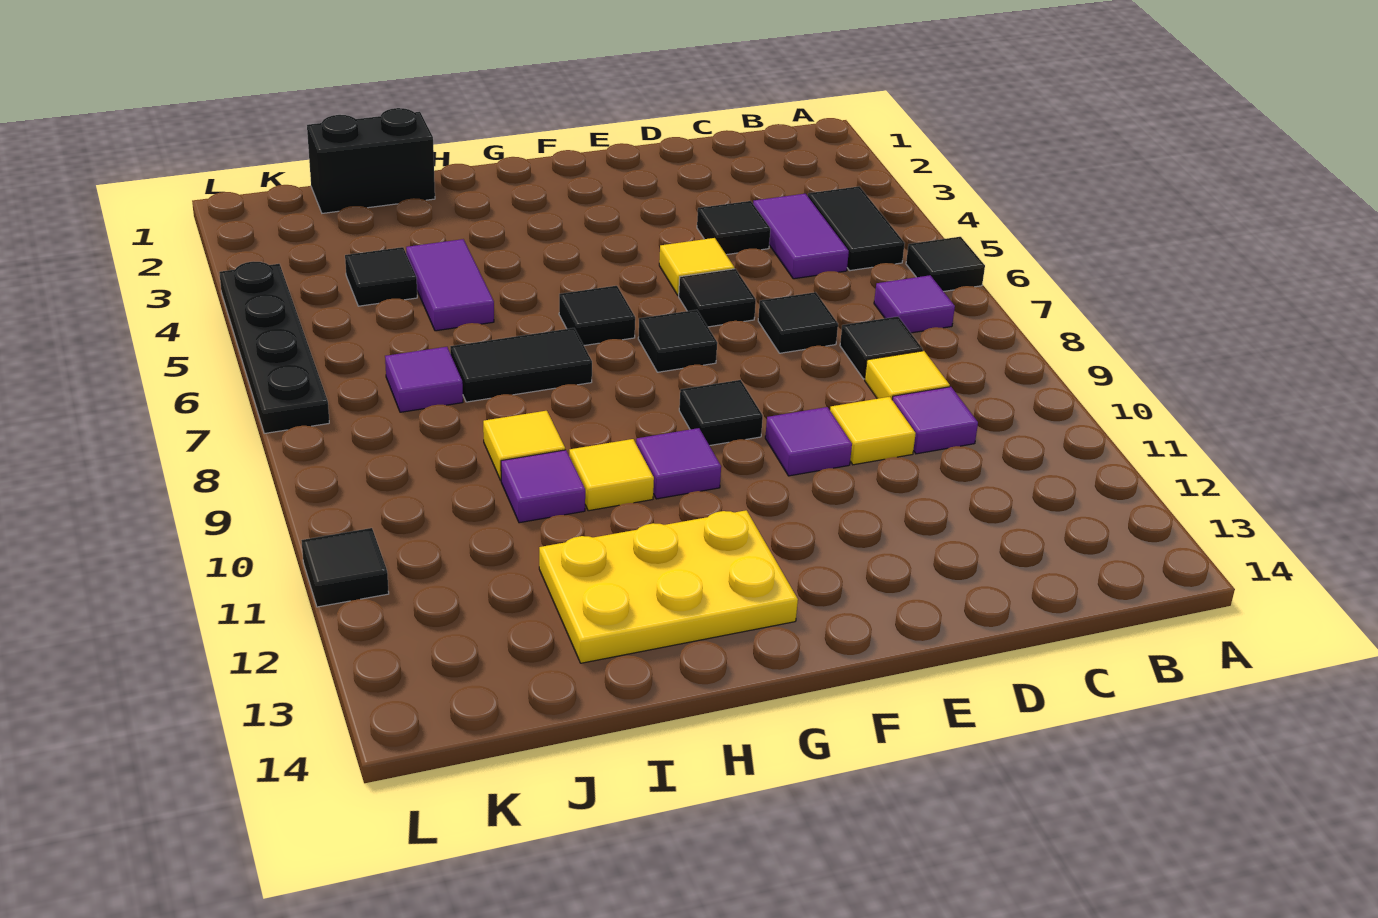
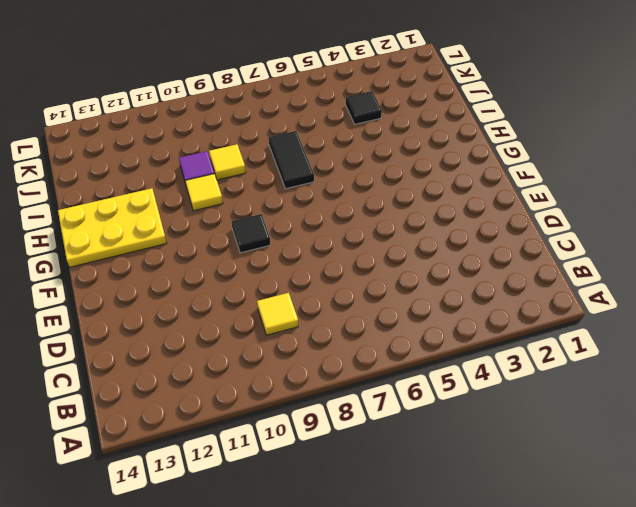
yellow 2x3 plate [58,188,167,267] -> yellow 2x3 plate turned to [539,510,798,663]
none -> black 1x1 tile [906,237,985,292]
none -> black 1x2 tile [808,186,905,271]
none -> purple 1x1 tile [874,275,955,333]

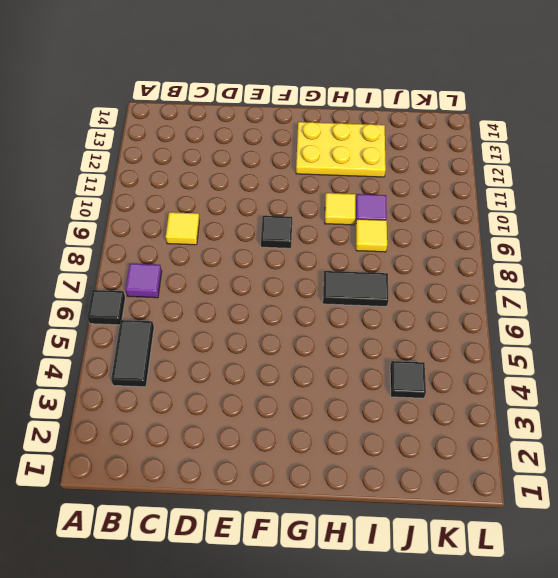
none -> purple 1x2 tile [753,194,849,279]
none -> black 1x1 tile [840,317,923,379]
none -> purple 1x1 tile [892,387,978,454]

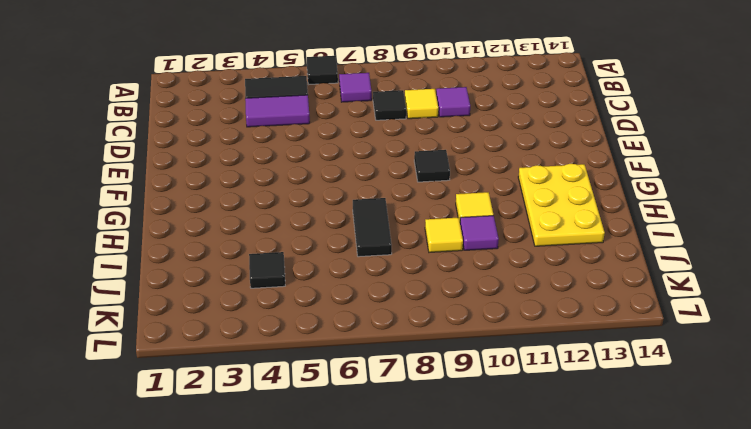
none -> black 1x1 tile [697,201,770,255]
none -> black 1x1 tile [758,292,838,353]
none -> yellow 1x1 tile [830,397,916,465]

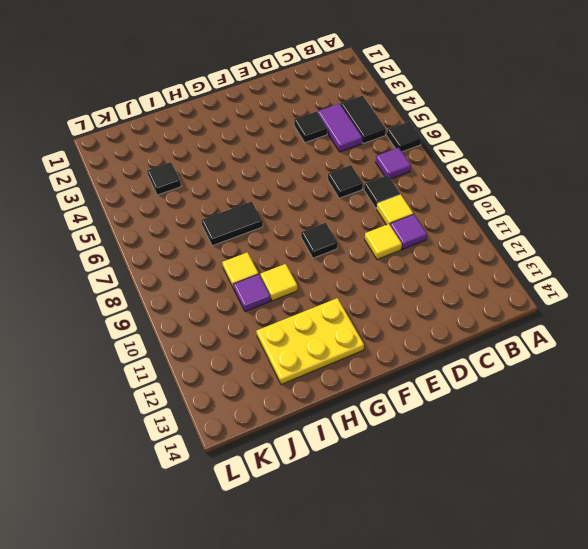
none -> yellow 1x1 tile [659,238,734,295]
none -> black 1x1 tile [679,269,756,327]
none -> purple 1x1 tile [765,407,852,476]

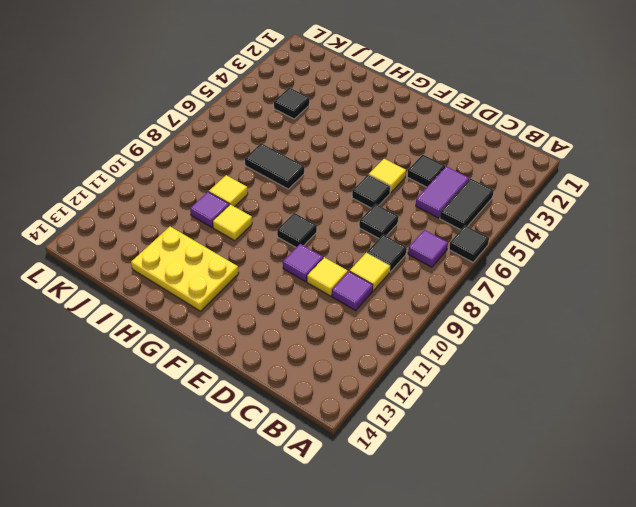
none -> black 1x1 tile [638,310,717,372]
none -> black 1x1 tile [559,286,635,345]
none -> purple 1x1 tile [636,428,721,499]

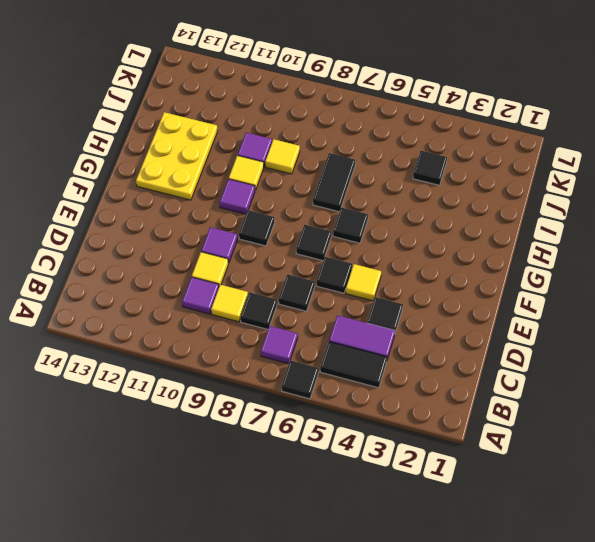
none -> black 1x2 brick [307,108,435,213]
none -> purple 1x2 tile [406,239,494,331]
none -> purple 1x1 tile [385,347,463,412]

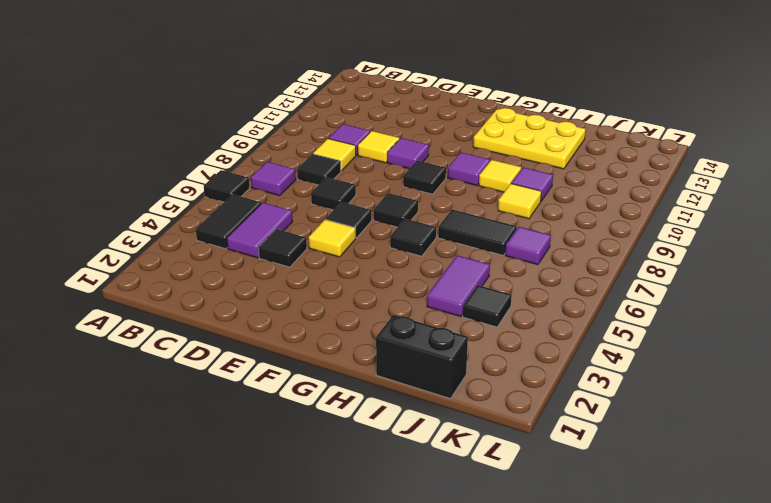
none -> black 1x4 plate [219,262,329,433]
none -> black 1x1 tile [302,528,389,607]

